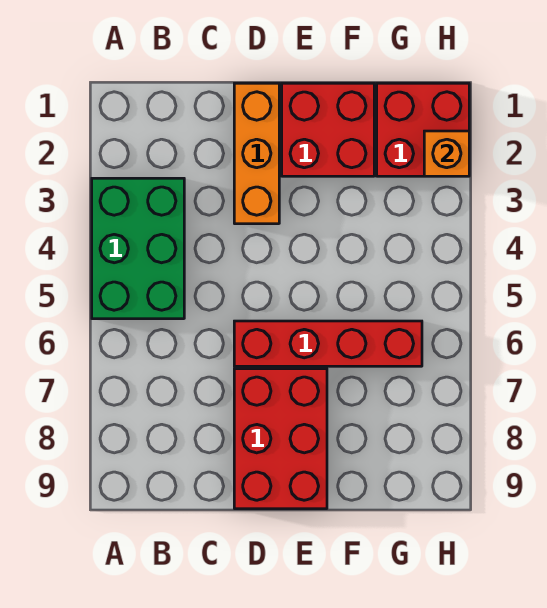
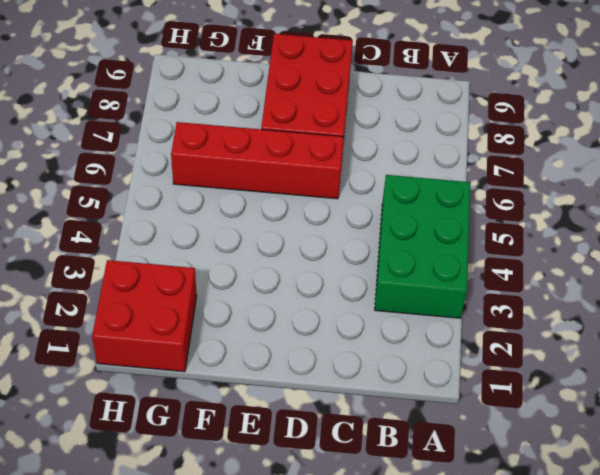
none -> orange 1x3 brick [234,83,279,224]
none -> red 2x2 brick [282,83,374,176]

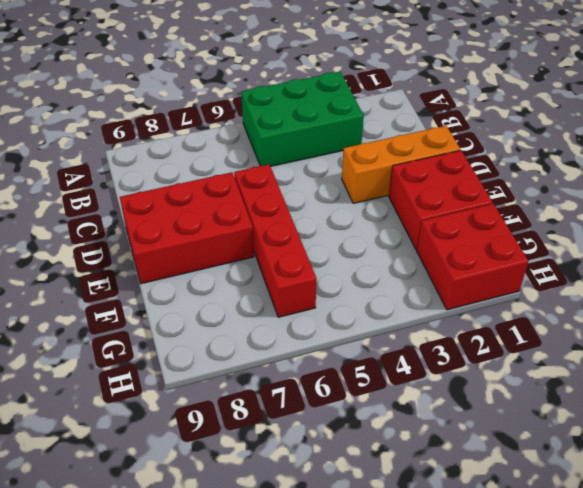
none -> orange 1x1 brick [424,131,469,176]

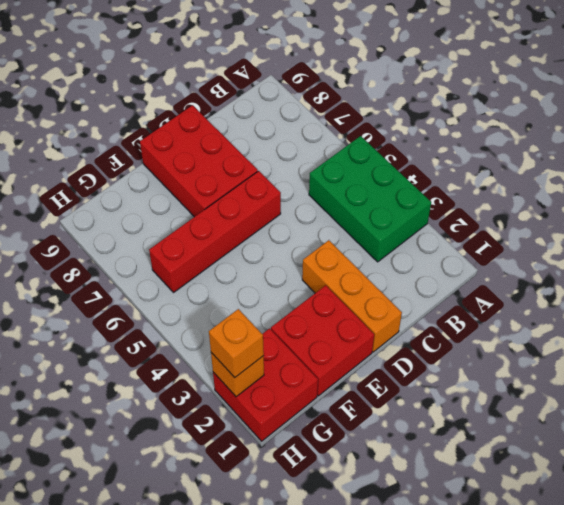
orange 1x1 brick [209,309,264,377] -> none

